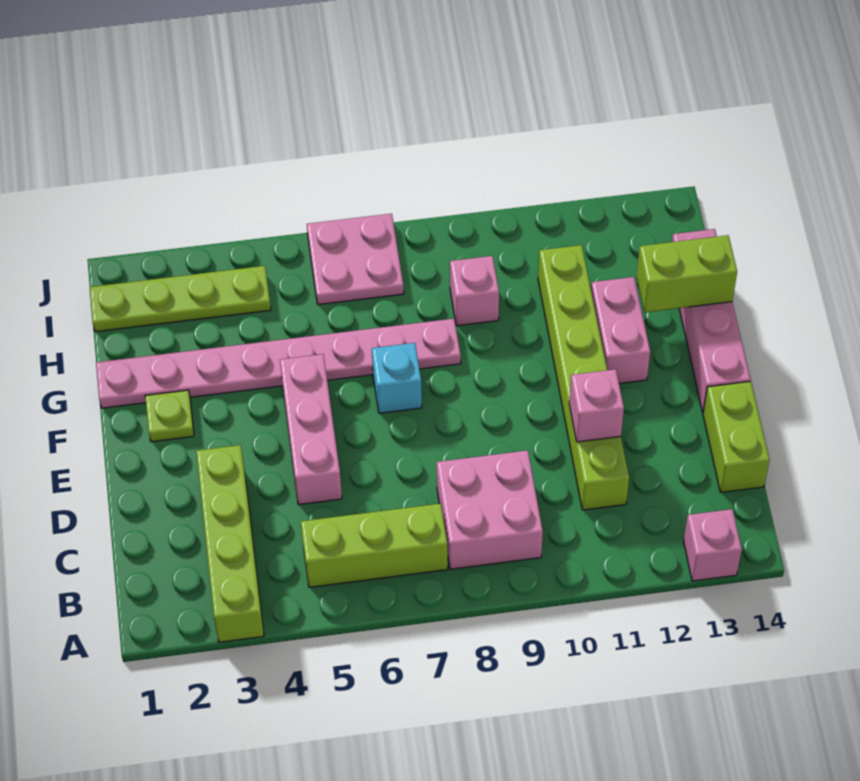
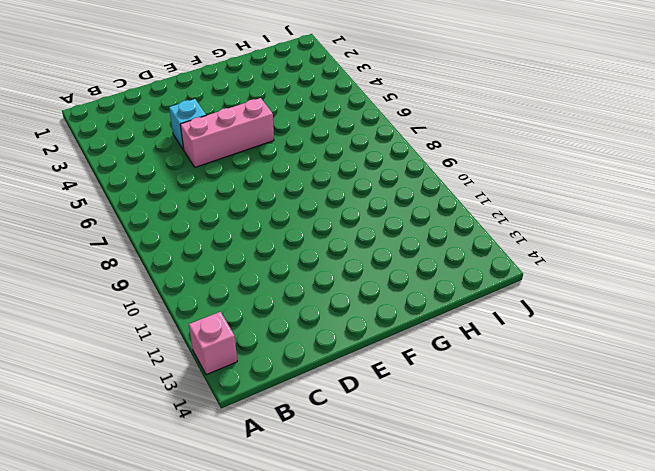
cyan 1x1 brick [169,99,206,150] -> cyan 1x1 brick moved to [372,343,422,413]
none -> lime 1x4 brick [196,445,264,642]
none -> lime 1x3 brick [301,504,448,587]
none -> pink 2x2 brick [437,450,543,569]

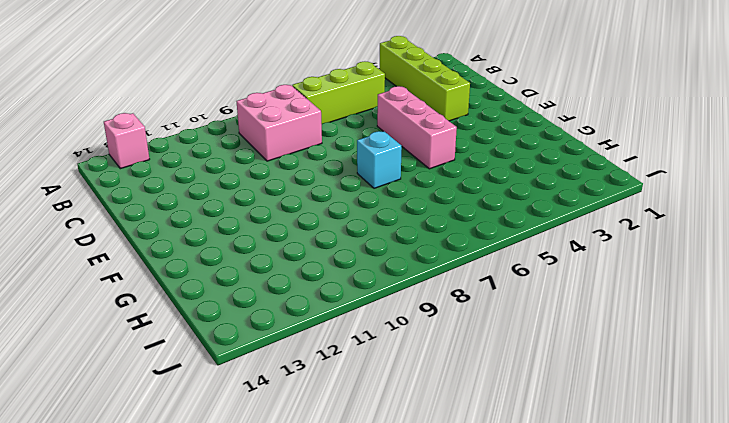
none -> lime 1x6 brick [538,245,629,510]
none -> lime 1x2 brick [703,381,770,492]
none -> pink 1x4 brick [672,229,751,412]

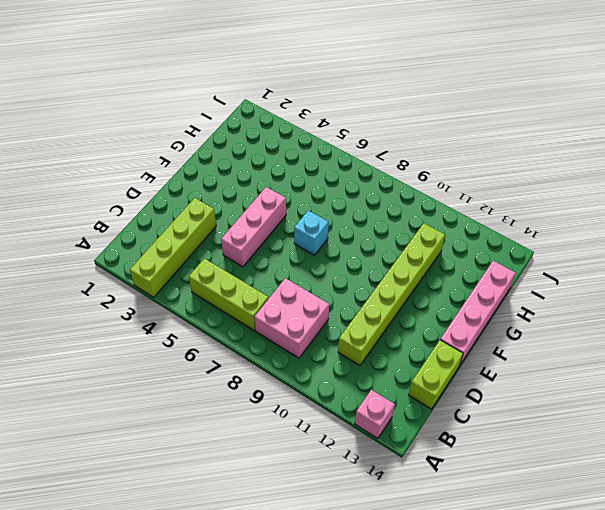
none -> lime 1x1 plate [145,390,194,442]
none -> pink 1x2 brick [591,277,650,383]
none -> pink 1x8 plate [96,319,461,408]

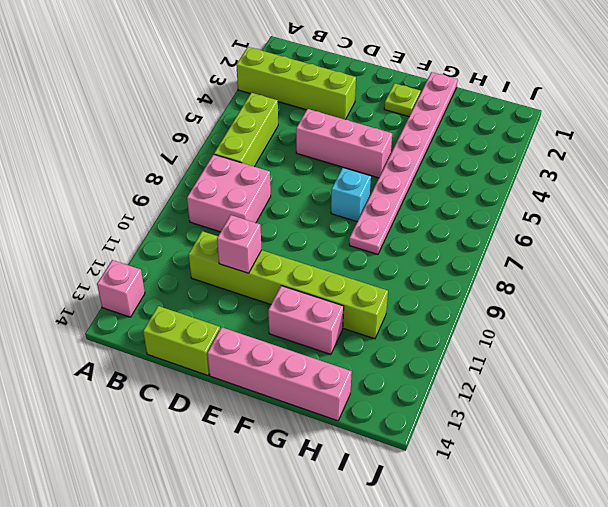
none -> pink 1x1 brick [450,256,499,326]
none -> lime 1x4 plate [90,266,271,332]
none -> pink 2x2 plate [307,214,404,305]

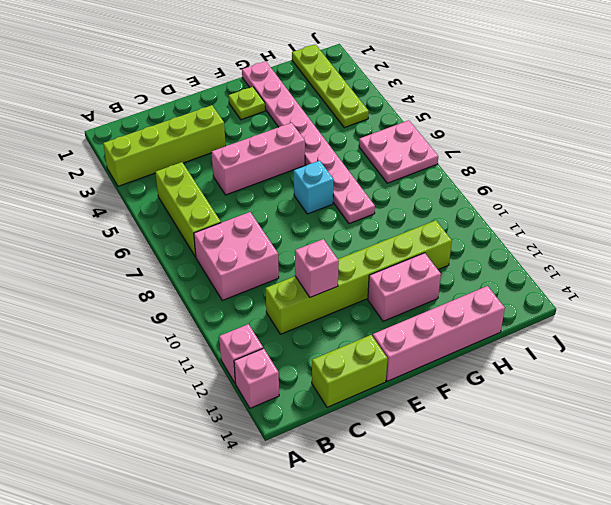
pink 1x1 brick [219,324,263,383] -> pink 1x1 brick moved to [450,256,499,326]
none -> lime 1x2 brick [637,235,737,312]

